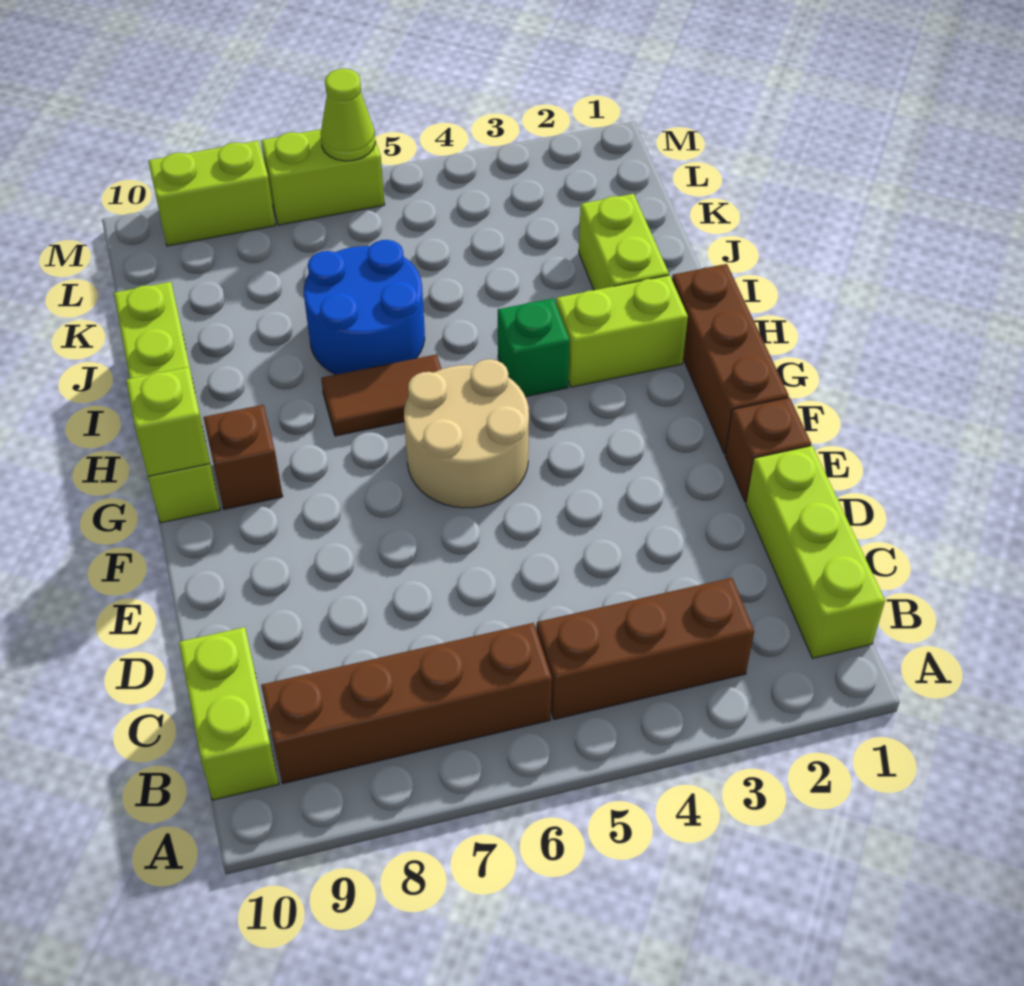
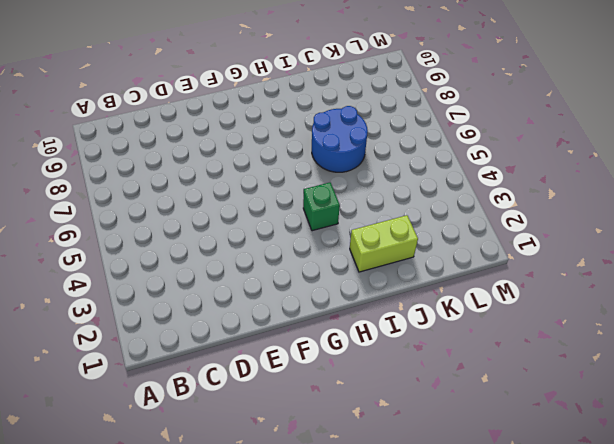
none -> lime 1x3 brick [746,446,885,658]
none -> brown 1x3 brick [537,578,754,719]
none -> brown 1x4 brick [261,623,552,784]

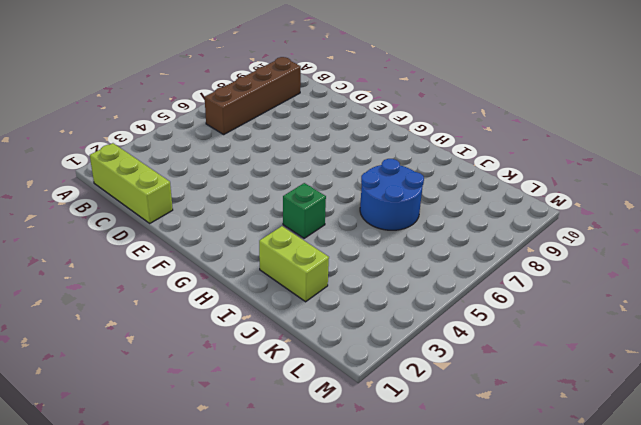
none -> brown 1x3 brick [537,578,754,719]
none -> lime 1x2 brick [179,627,279,800]
none -> brown 1x1 brick [725,398,811,502]

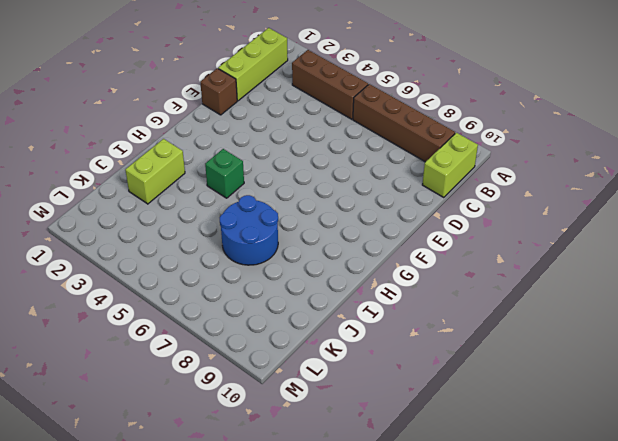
none -> brown 1x3 brick [672,264,789,454]
none -> tan 2x2 round brick [404,359,529,508]
none -> brown 1x1 brick [204,405,283,509]

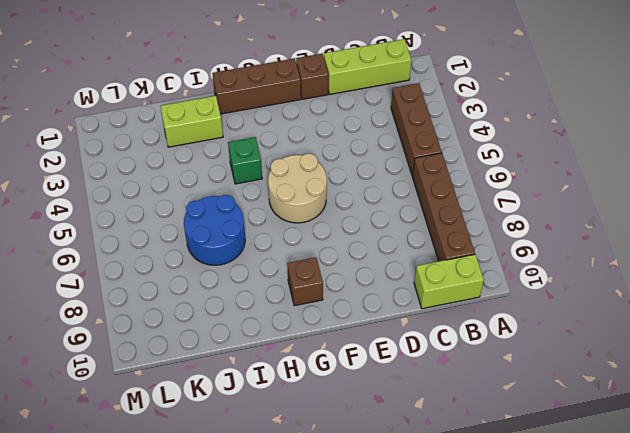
none -> lime 1x4 brick [114,282,220,523]
none -> lime 1x2 brick [556,275,688,387]
none -> brown 1x2 tile [321,354,441,436]

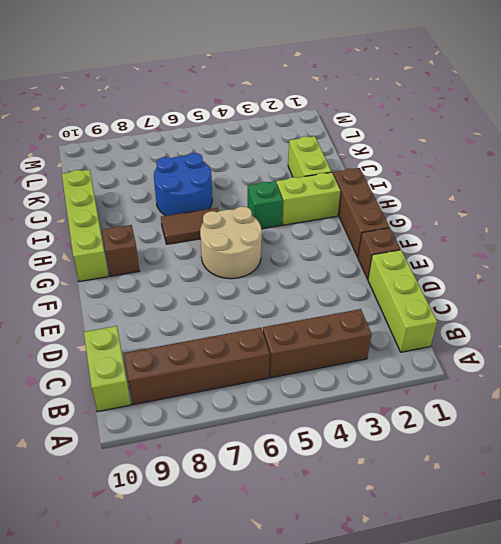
none -> lime 1x2 brick [261,129,385,225]
none -> lime 1x2 brick [148,141,275,246]
none -> lime 1x1 brick [126,367,210,476]

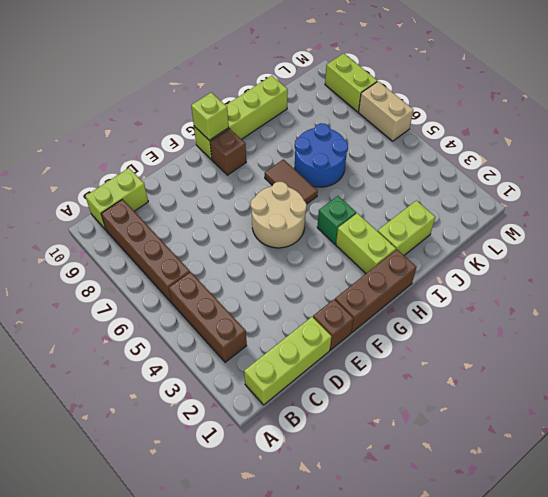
tan 1x2 brick [358,81,413,141] -> lime 1x2 brick [261,129,385,225]
none -> lime 1x1 cone [321,69,375,161]

